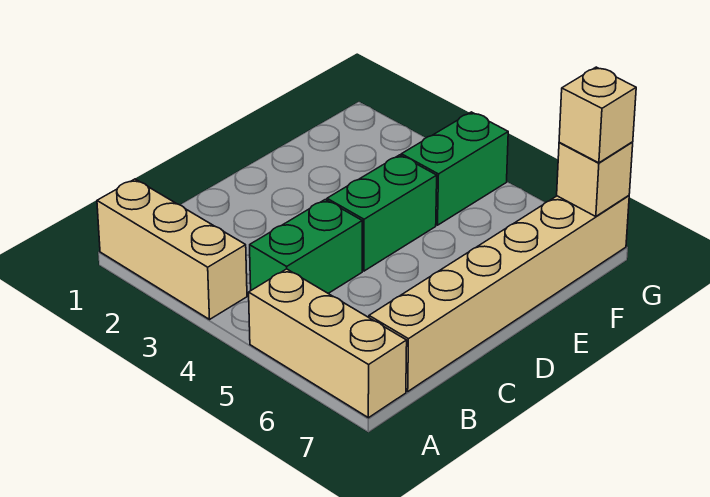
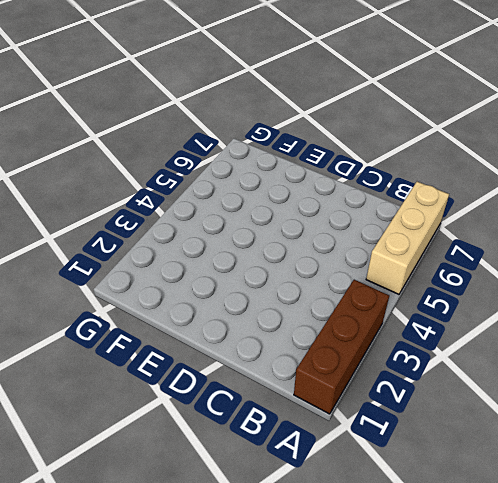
brown 1x3 brick [294,280,389,414] -> tan 1x3 brick [97,179,247,319]
none -> green 1x2 brick [250,200,362,294]
none -> tan 1x6 brick [369,196,629,391]

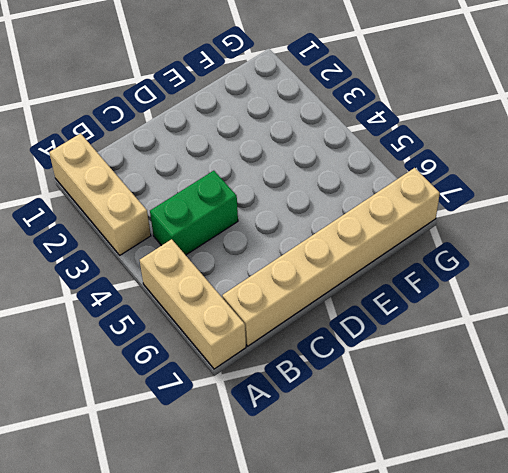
none -> green 1x2 brick [327,155,437,271]
none -> green 1x2 brick [401,112,508,225]

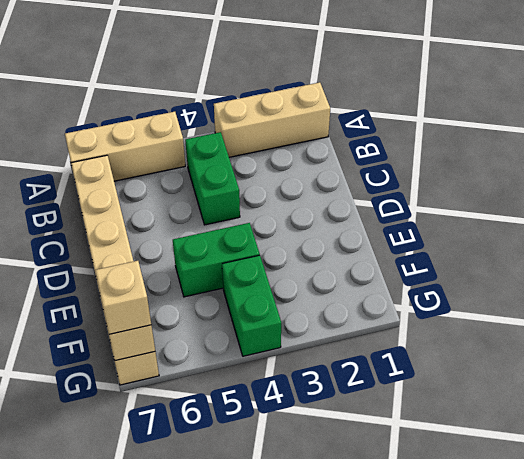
green 1x2 brick [173,223,260,297] -> green 1x2 brick turned to [327,155,437,271]

